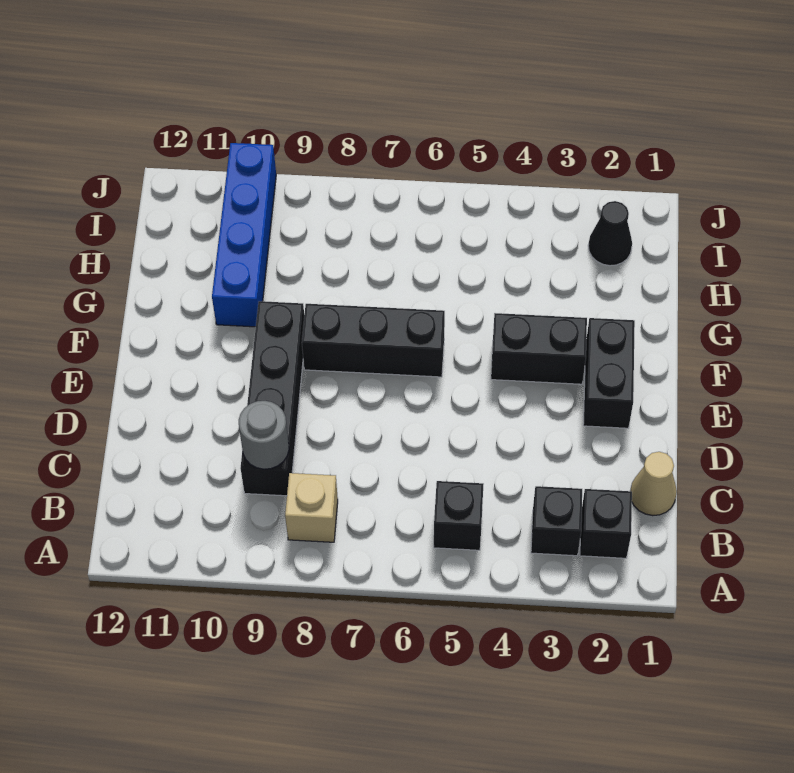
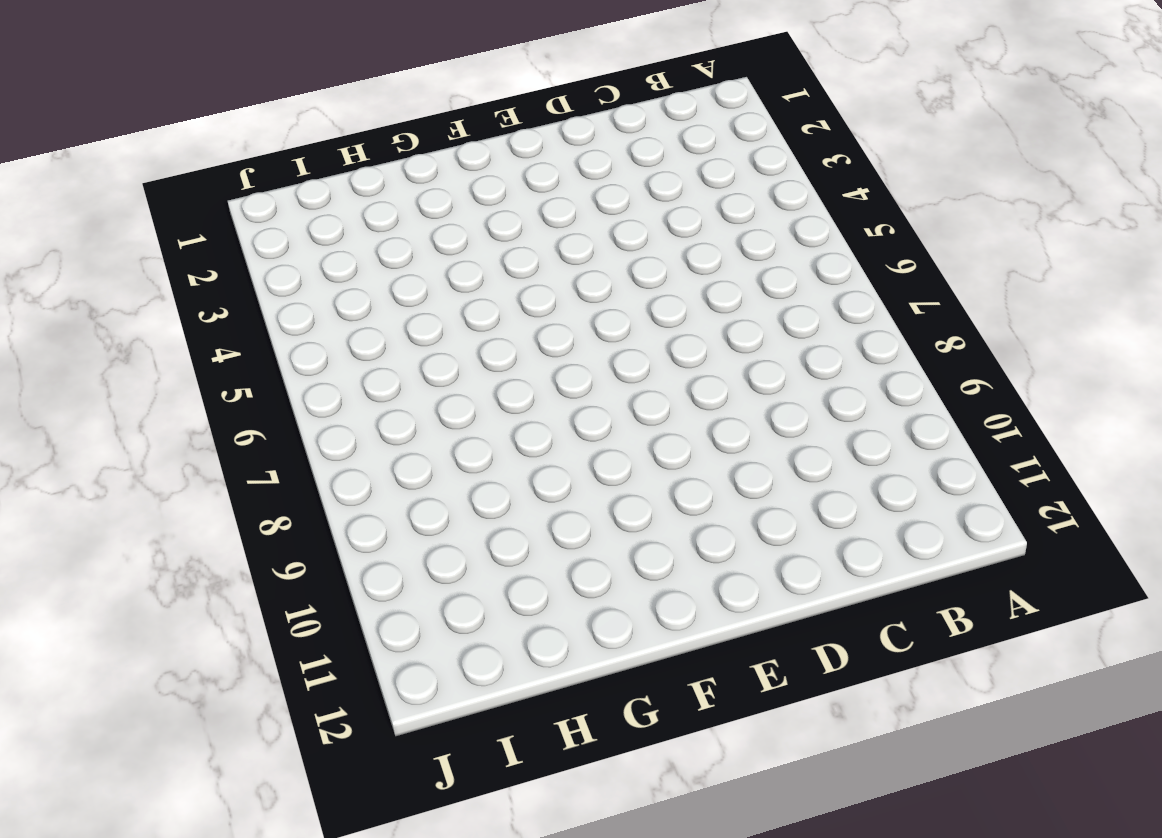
none -> black 1x1 brick [580,489,632,558]
none -> black 1x1 brick [531,486,582,556]
none -> black 1x1 brick [434,481,484,550]

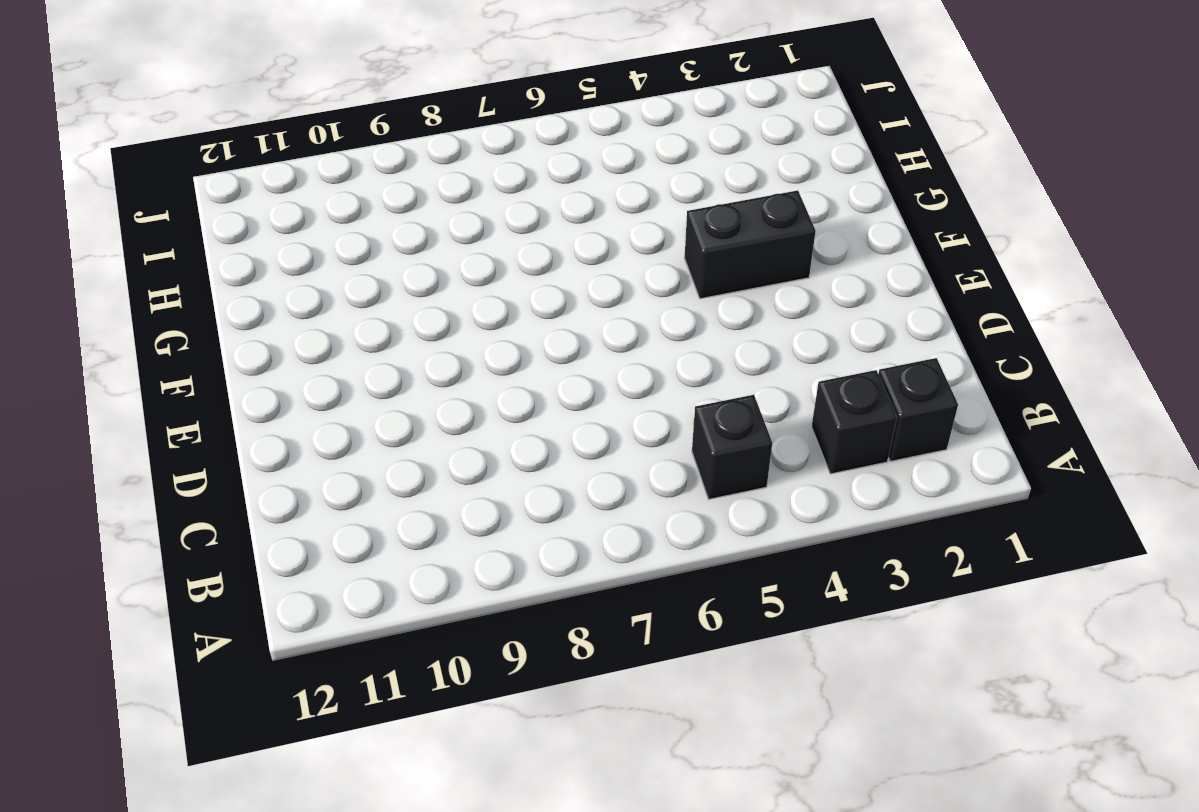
none -> tan 1x1 brick [285,473,338,542]
none -> tan 1x1 cone [630,452,677,516]
none -> black 1x4 brick [241,301,304,496]

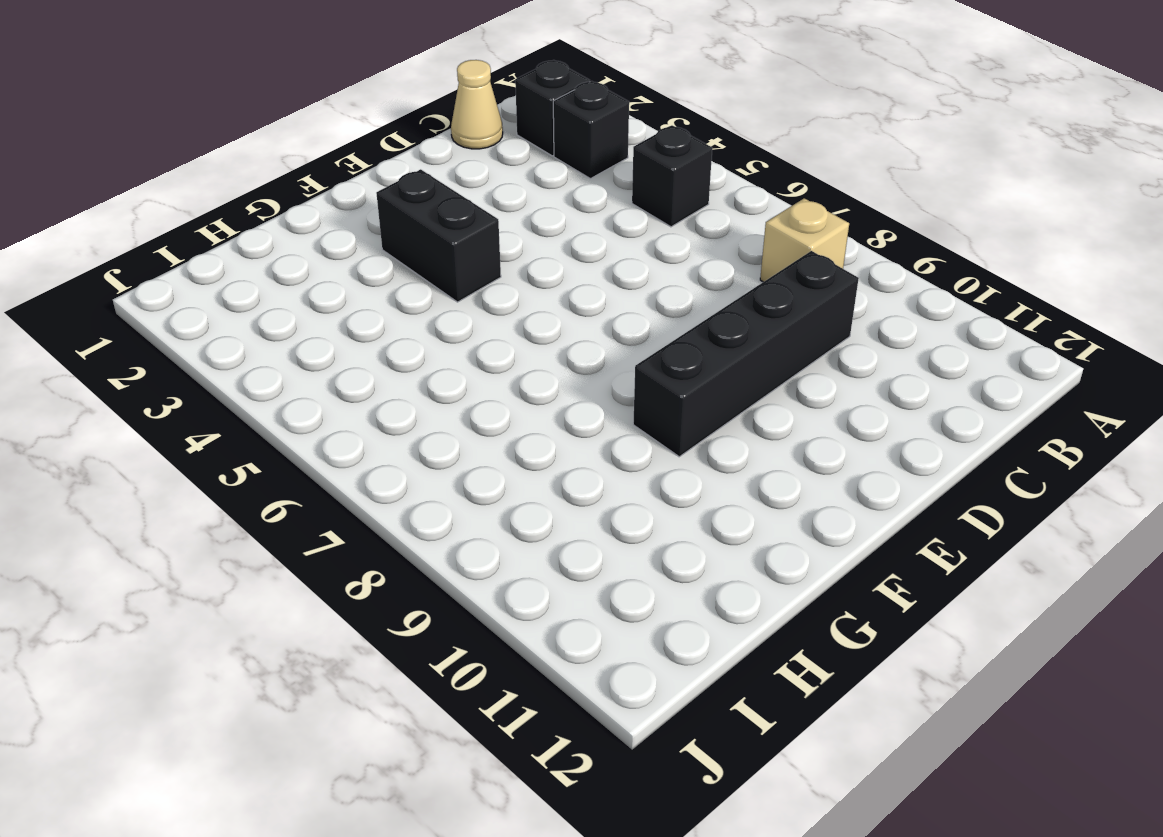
none -> black 1x2 brick [583,318,635,428]
none -> black 1x3 brick [302,304,445,377]
none -> blue 1x4 brick [212,143,276,327]

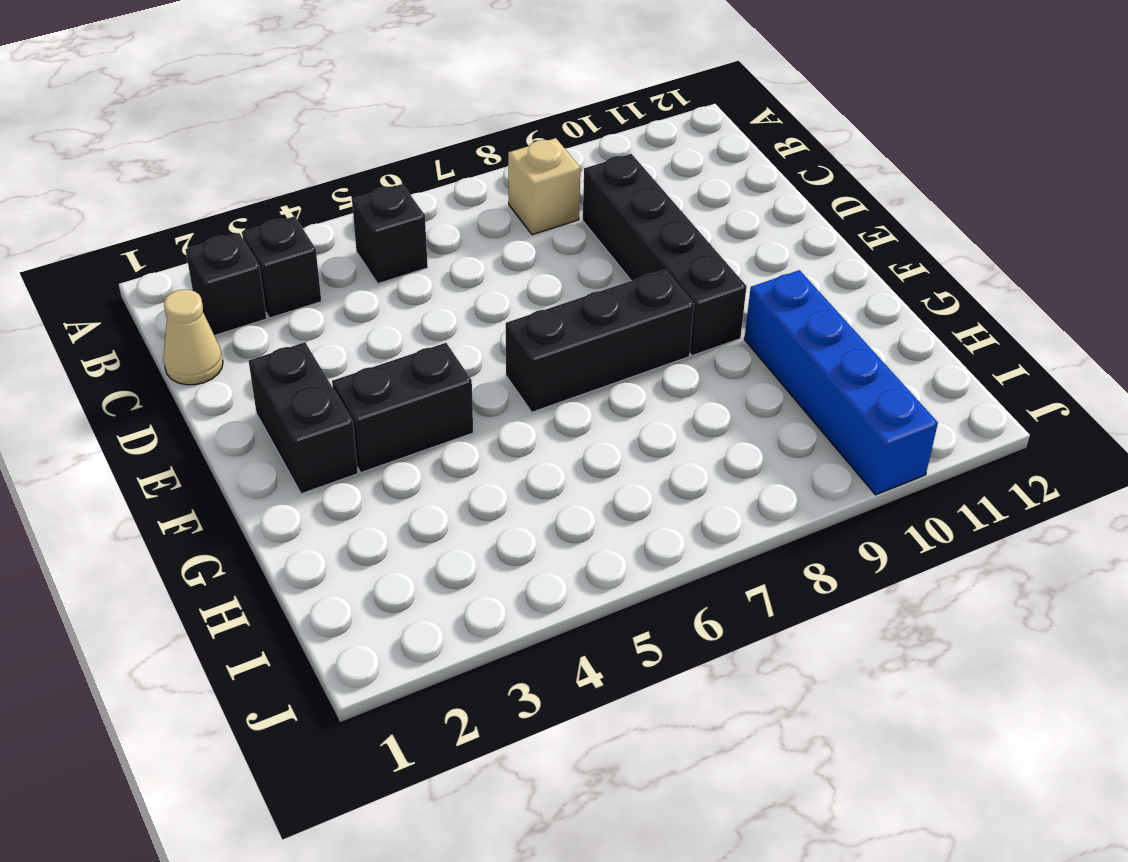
none -> black 1x1 cone [588,201,632,266]
none -> grey 1x1 round brick [239,401,289,469]

